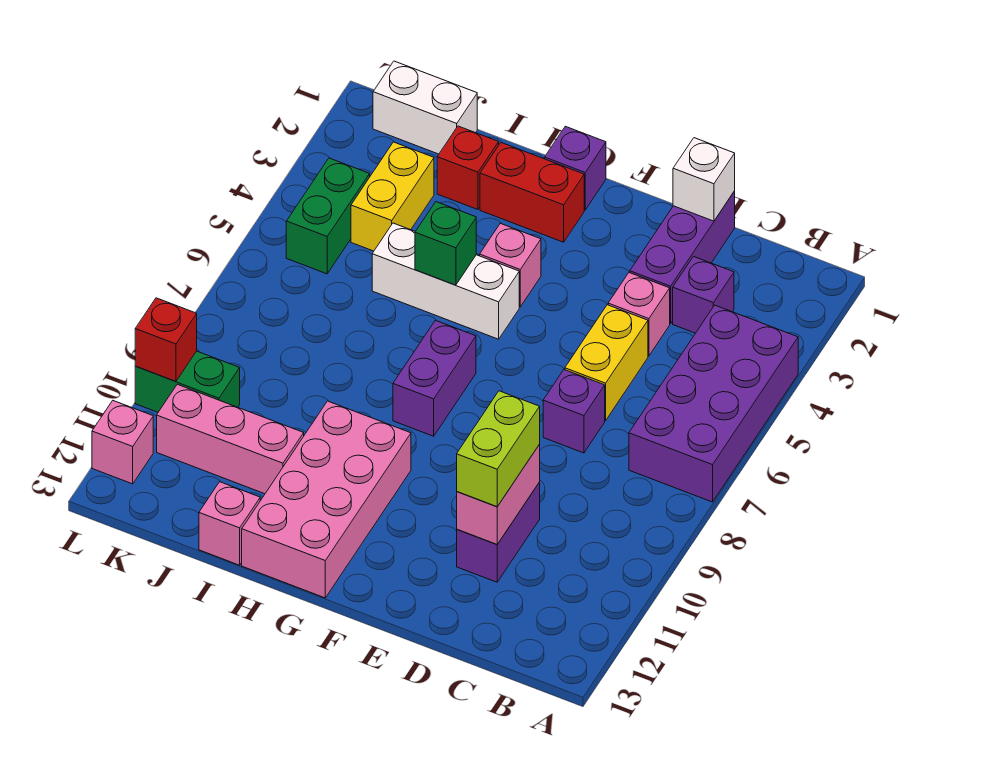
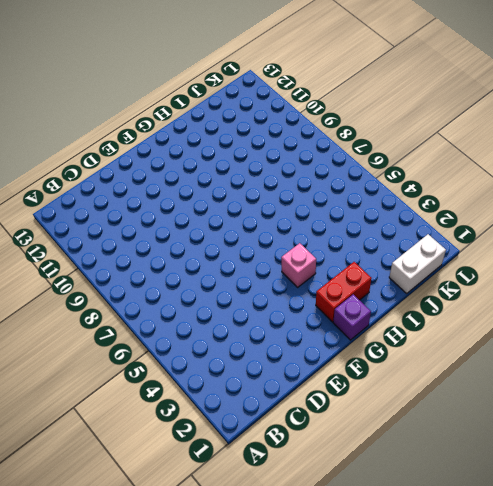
none -> purple 2x4 brick [629,305,798,502]
none -> purple 1x1 brick [673,257,734,333]
none -> purple 1x3 brick [630,191,735,324]

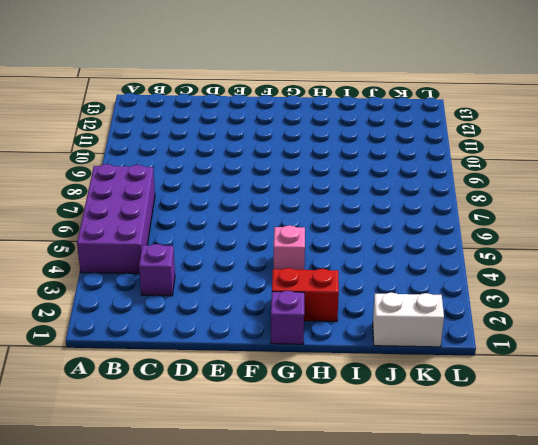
none -> purple 1x3 brick [630,191,735,324]
none -> pink 1x1 brick [608,272,670,356]
none -> yellow 1x2 brick [565,305,648,421]

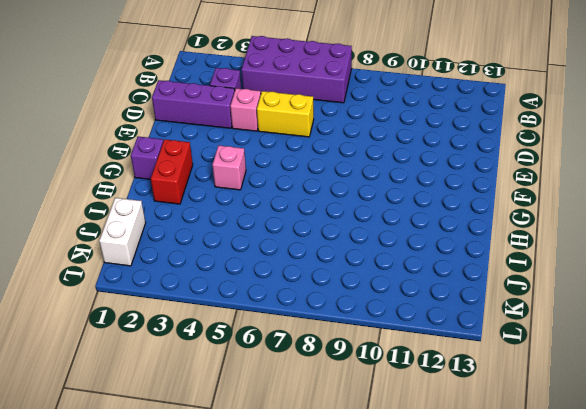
none -> purple 1x1 brick [543,370,605,453]
none -> purple 1x2 brick [457,482,540,582]
none -> white 1x3 brick [372,223,519,339]

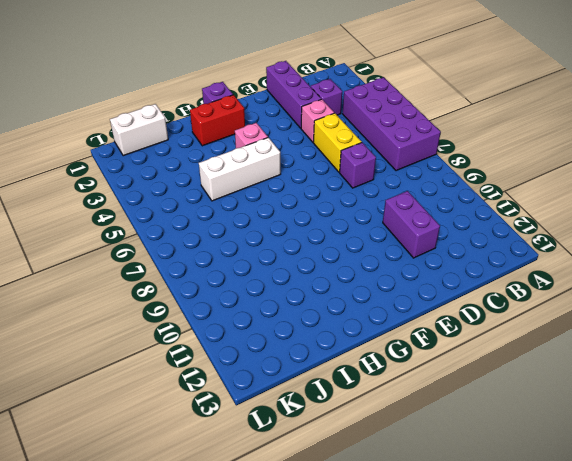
none -> purple 1x2 brick [393,320,476,436]
none -> pink 2x4 brick [242,401,411,598]
none -> red 1x1 brick [437,126,499,210]

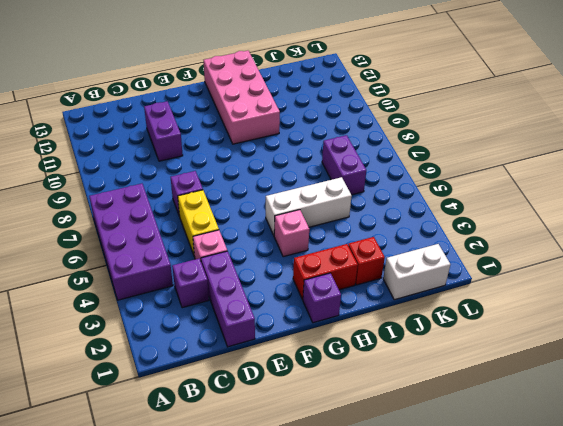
purple 1x2 brick [322,135,366,195] -> purple 1x2 brick moved to [393,320,476,436]
none -> pink 1x3 brick [157,384,304,494]
none -> pink 1x1 brick [199,482,260,565]
none -> yellow 1x2 brick [351,142,434,251]

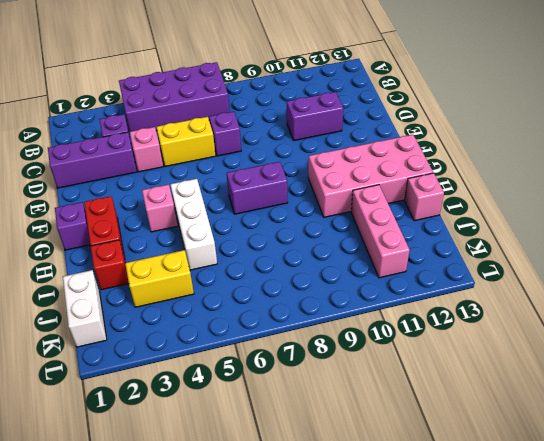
none -> green 1x2 brick [286,158,370,274]
none -> green 1x2 brick [135,351,240,412]
none -> pink 1x1 brick [92,401,153,484]

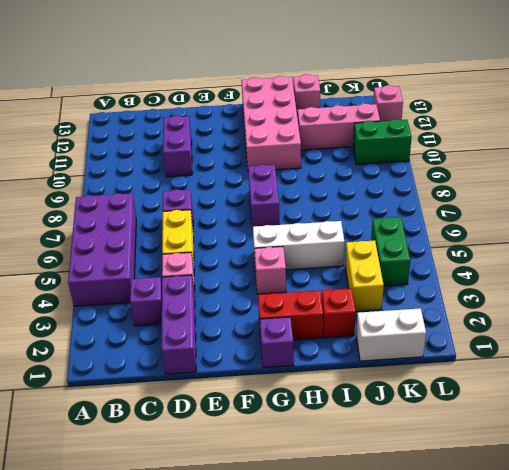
none -> white 1x1 brick [673,138,735,221]
none -> pink 1x2 brick [457,444,540,544]
none -> green 1x1 brick [415,202,476,285]

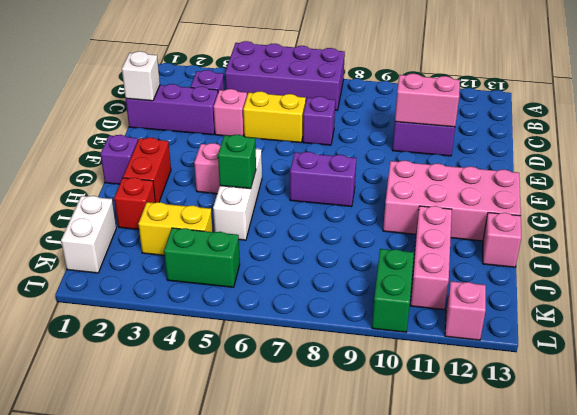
none -> red 1x1 brick [135,298,197,381]
none -> lime 1x2 brick [457,391,540,507]

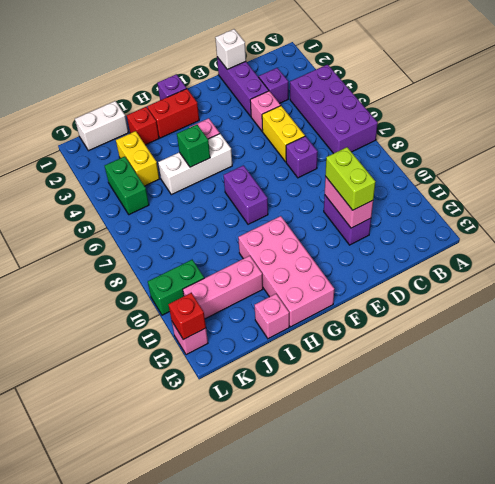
red 1x1 brick [168,293,206,340] -> red 1x1 brick moved to [135,298,197,381]

